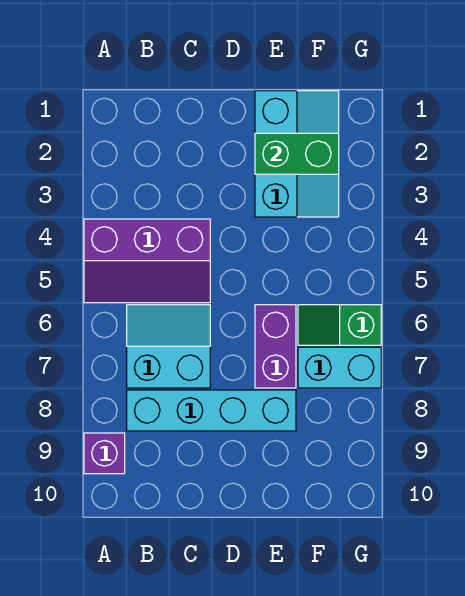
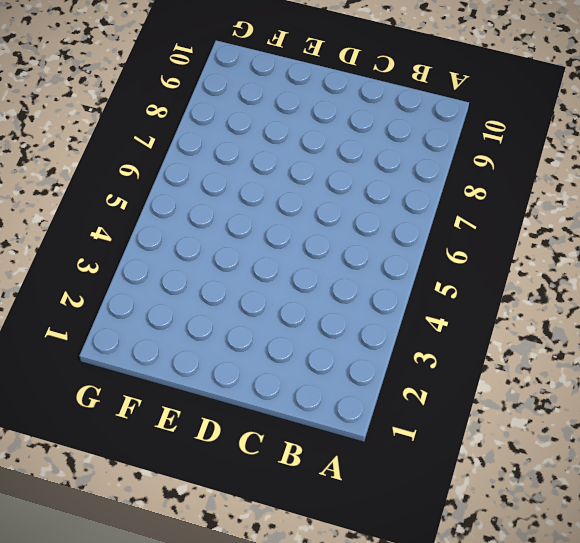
none -> purple 2x3 slope [84,219,210,303]
none -> purple 1x1 brick [84,433,125,474]

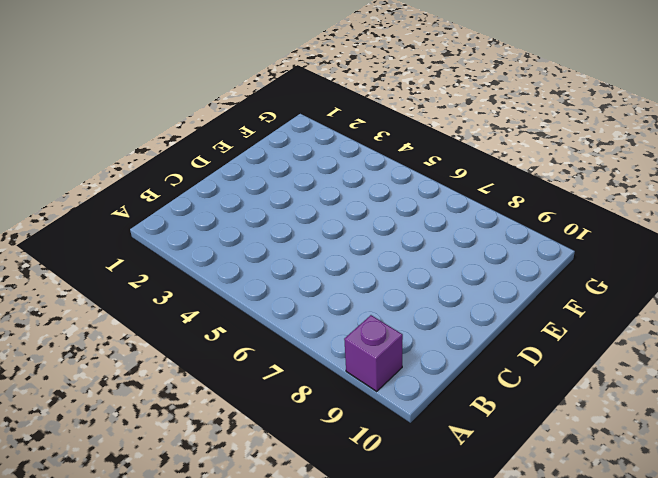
none -> purple 2x3 slope [84,219,210,303]
none -> cyan 2x2 slope [127,305,210,388]

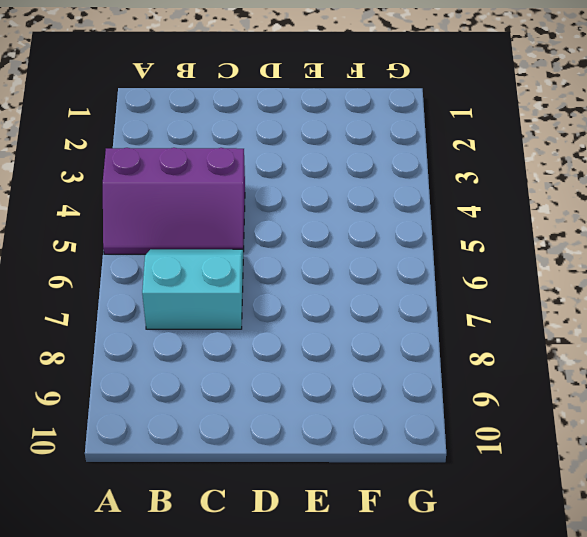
none -> purple 1x1 brick [84,433,125,474]
none -> cyan 1x4 brick [127,390,296,431]

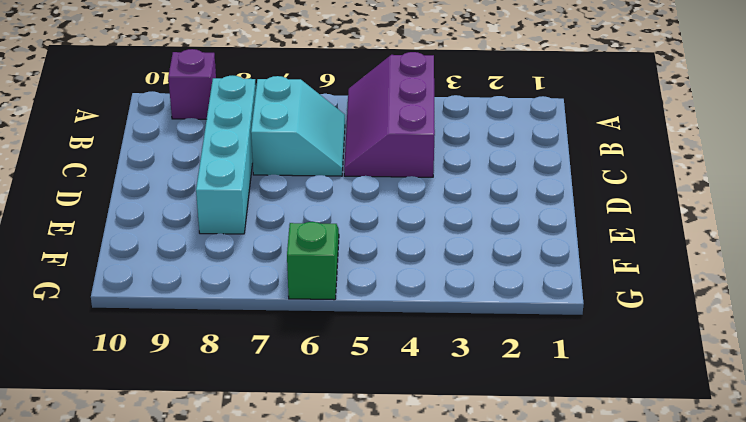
none -> cyan 2x3 slope [255,91,339,217]
none -> purple 1x2 brick [255,305,296,388]

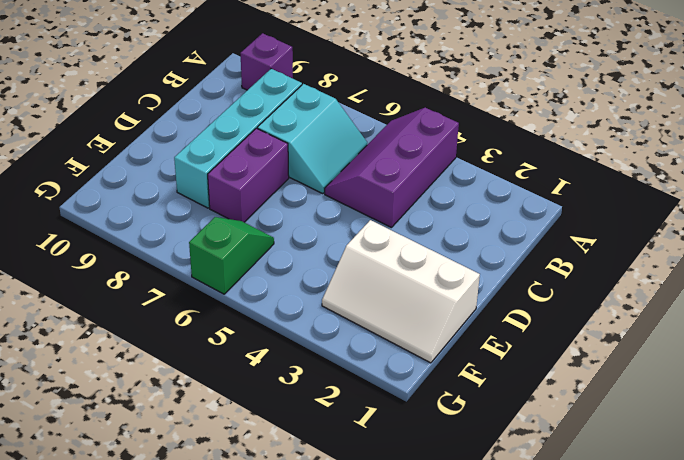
purple 1x2 brick [208,128,289,222] -> purple 1x2 brick turned to [255,305,296,388]
white 2x3 slope [322,220,480,363] -> cyan 2x3 slope [255,91,339,217]
none -> cyan 1x2 brick [298,347,381,388]
none -> green 1x2 brick [255,133,339,174]

